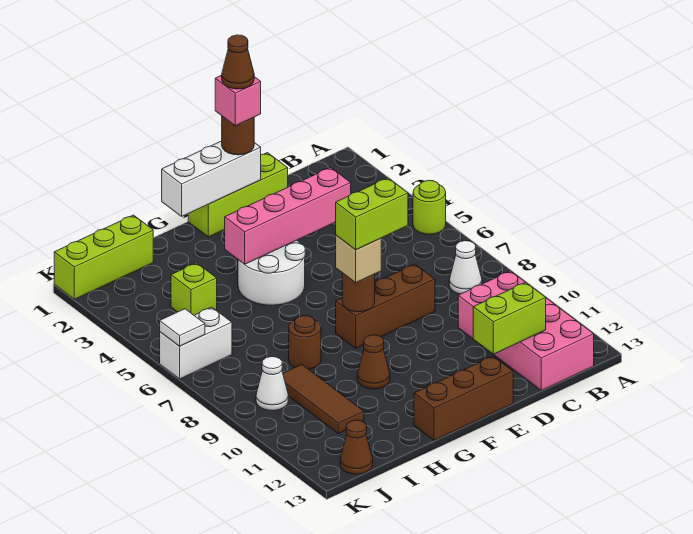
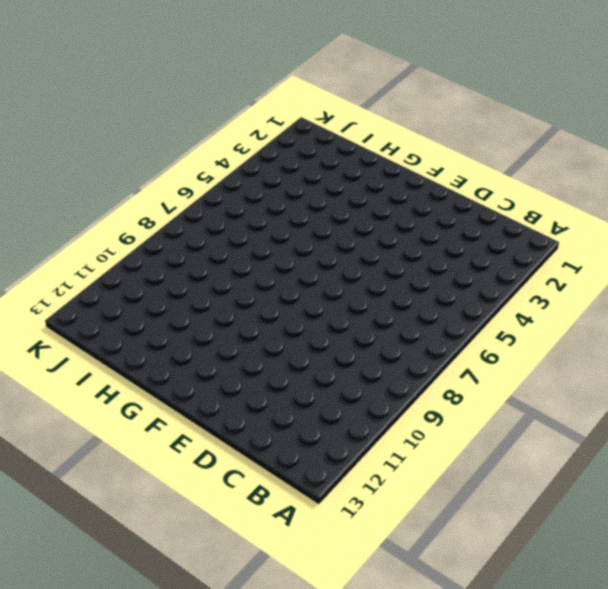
none -> lime 1x1 round brick [413,180,446,234]
none -> white 1x1 cone [449,241,482,294]
none -> pink 2x4 brick [458,271,594,390]

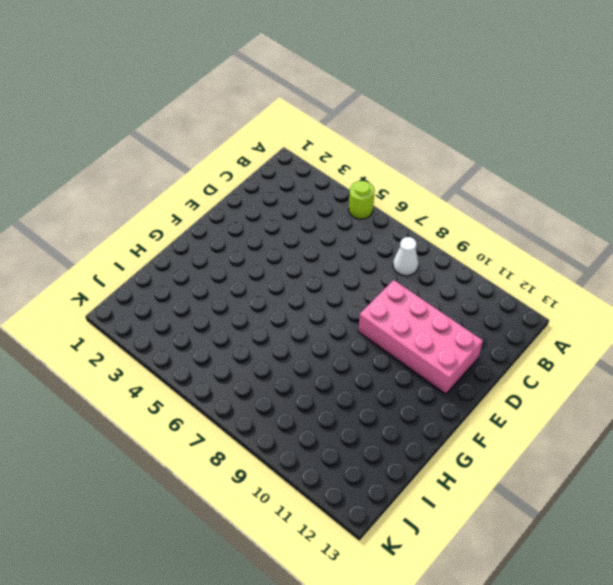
pink 2x4 brick [358,280,483,394] -> pink 2x4 brick moved to [458,271,594,390]
none -> lime 1x3 brick [188,153,288,237]
none -> brown 1x3 brick [336,264,435,348]
none -> brown 1x3 brick [414,356,513,440]

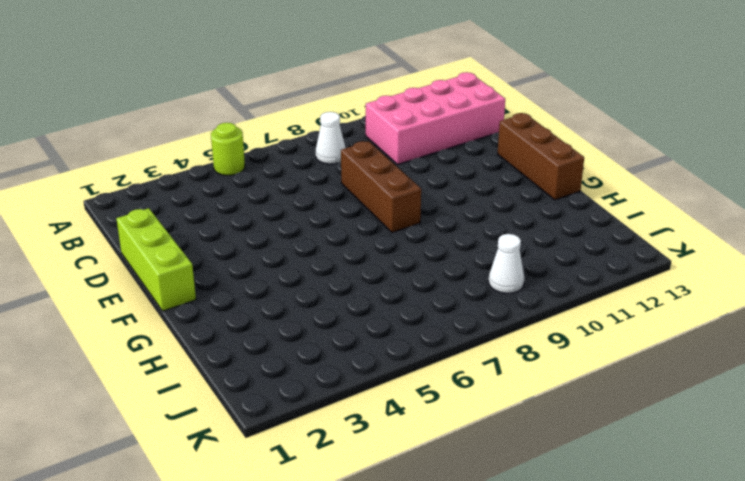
none -> white 2x2 round brick [238,240,305,305]
none -> brown 1x1 cone [357,335,390,389]
none -> brown 1x1 round brick [289,316,321,369]

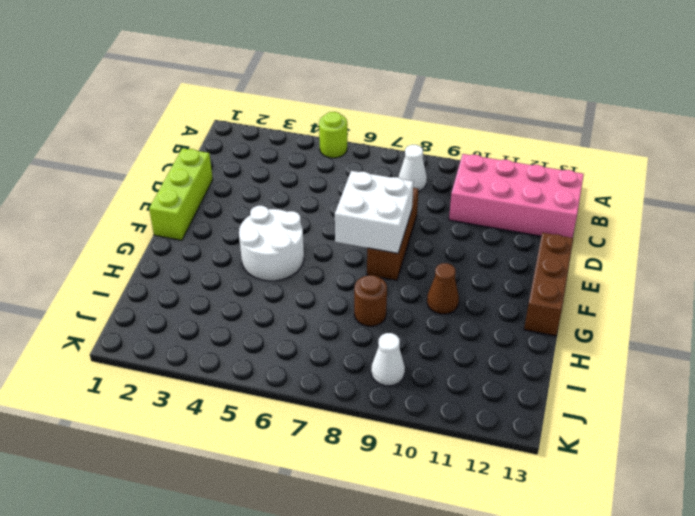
white 2x2 brick [335,171,413,253] -> brown 1x1 round brick [342,273,375,312]
none -> lime 1x3 brick [54,215,153,299]
none -> lime 1x1 brick [171,263,217,315]
none -> brown 1x3 tile [283,364,364,434]

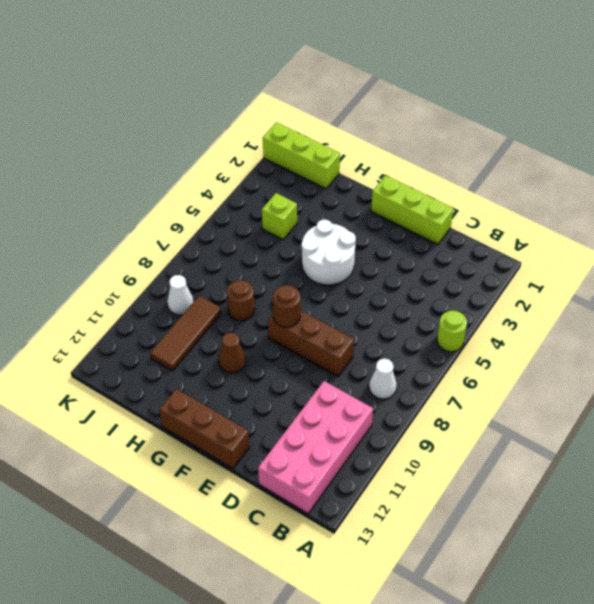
none -> white 1x2 brick [160,307,232,379]
none -> brown 1x1 cone [340,420,373,474]
none -> lime 1x2 brick [473,282,546,354]

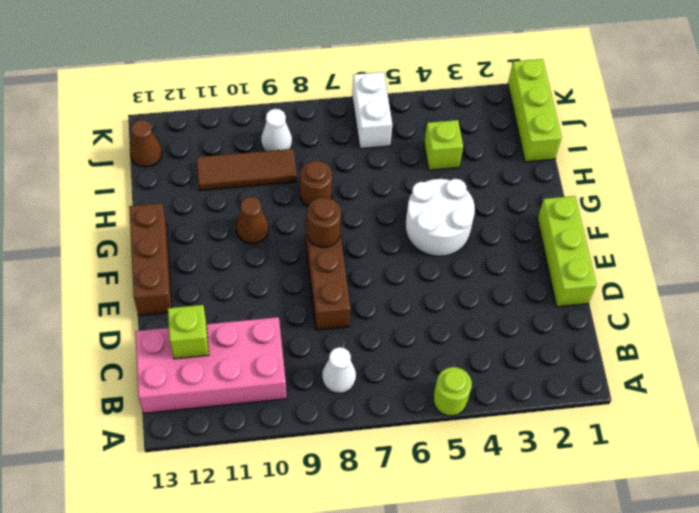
lime 1x1 brick [168,305,209,359] -> lime 1x2 brick [473,282,546,354]
none -> pink 1x4 brick [225,168,351,264]
none -> white 1x3 brick [162,141,261,216]
none -> white 1x1 tile [160,309,205,346]

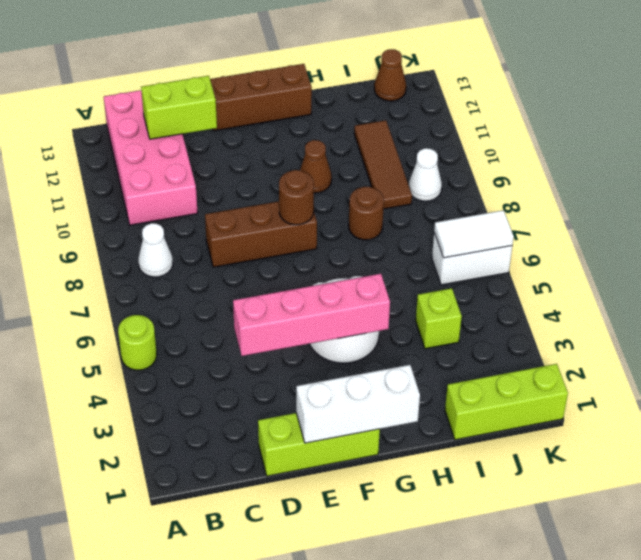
white 1x2 tile [434,210,514,258] -> white 1x1 tile [160,309,205,346]
none -> brown 1x1 round brick [222,116,254,155]
none -> tan 1x1 brick [336,235,381,282]
none -> pink 1x1 brick [215,75,261,126]

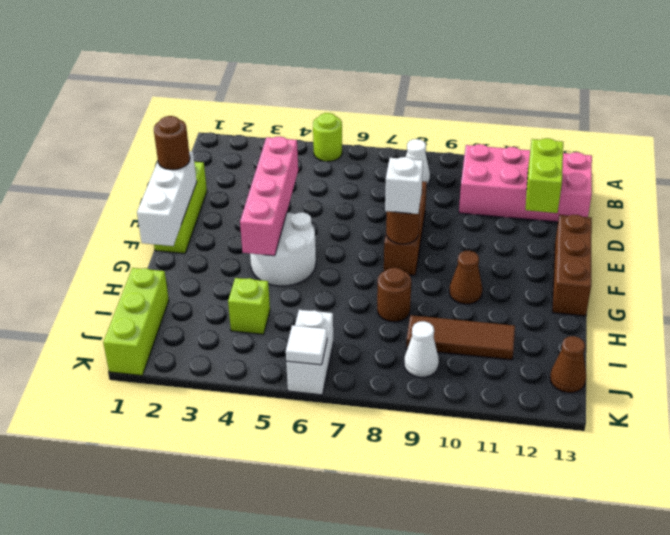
white 1x1 brick [385,157,423,214] -> tan 1x1 brick [336,235,381,282]
none -> pink 1x1 brick [215,75,261,126]
none -> lime 1x2 brick [336,178,408,250]
none -> brown 1x1 cone [222,35,254,89]

